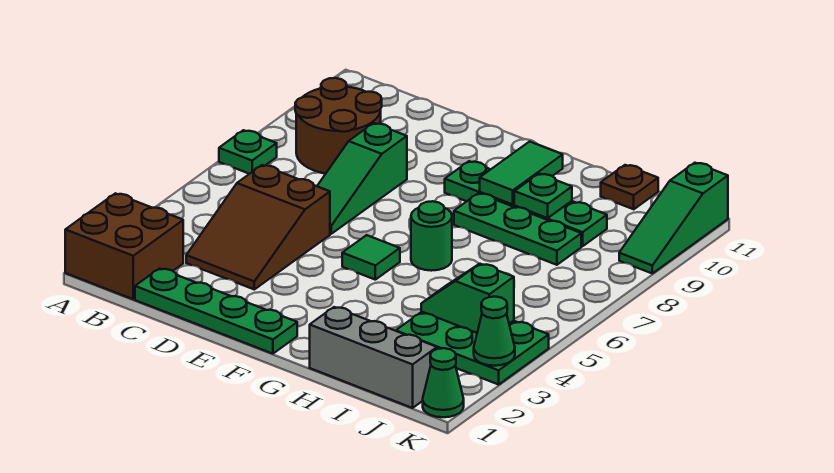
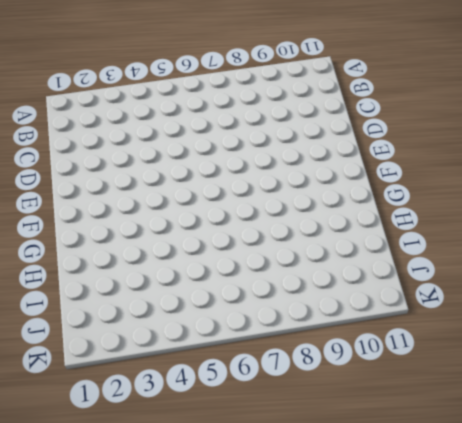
none -> brown 2x2 brick [65,193,183,299]
none -> green 1x1 plate [219,130,277,174]
none -> brown 2x2 round brick [295,78,382,174]

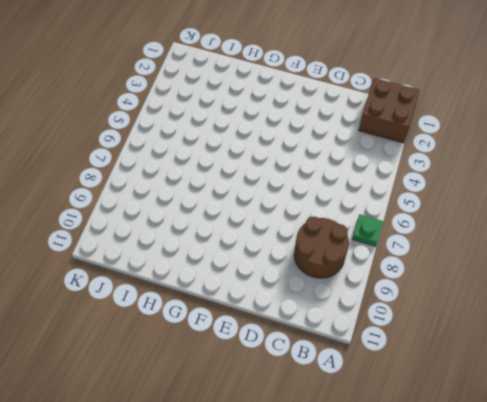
none -> green 1x4 plate [135,268,297,354]
none -> brown 2x3 slope [186,165,330,289]
none -> green 1x3 slope [317,123,407,234]

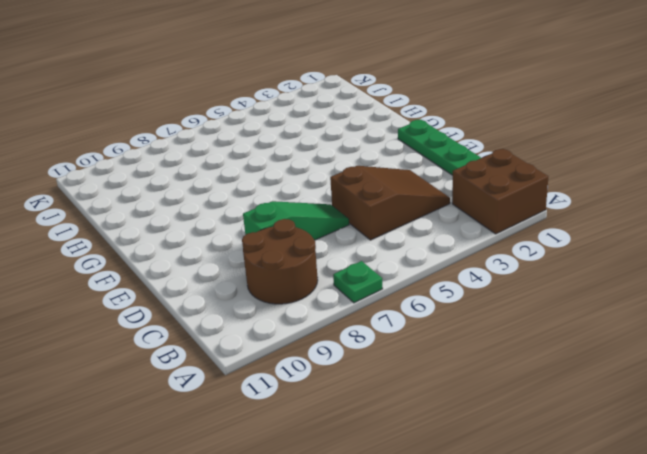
none -> green 1x1 tile [342,235,400,280]
none -> green 1x4 plate [445,161,607,246]
none -> green 1x1 round brick [411,201,452,271]

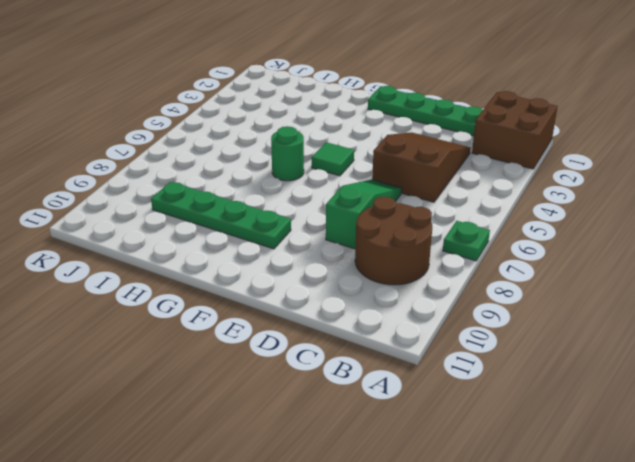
none -> green 1x3 plate [454,193,581,265]
none -> grey 1x3 brick [310,307,437,408]
none -> green 2x3 plate [396,312,549,385]

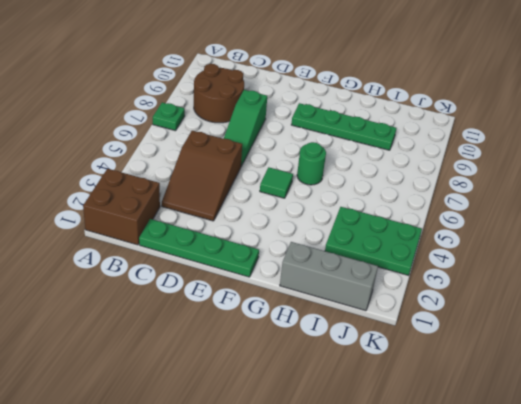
none -> green 1x3 plate [454,193,581,265]
none -> brown 1x1 plate [601,165,658,209]
none -> green 1x1 cone [423,348,464,417]

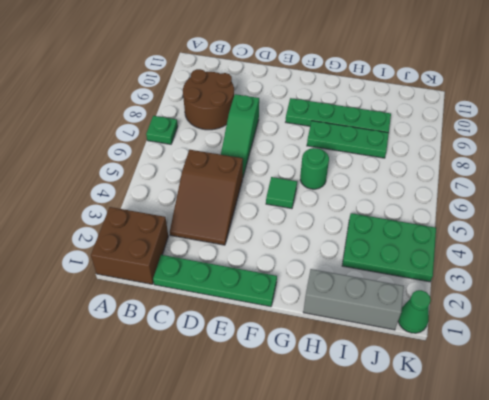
none -> brown 1x1 plate [601,165,658,209]
none -> green 1x3 slope [619,163,728,273]
none -> green 1x2 tile [480,142,563,204]

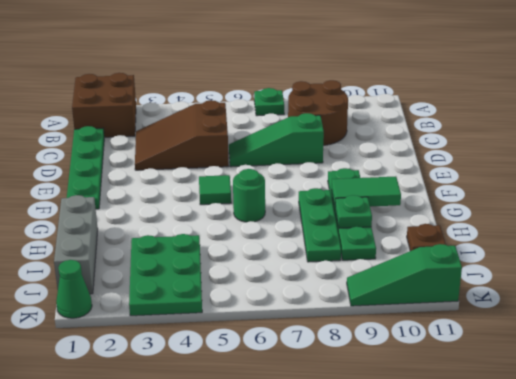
none -> green 1x2 slope [421,264,514,333]
none -> green 1x1 cone [474,297,515,366]

